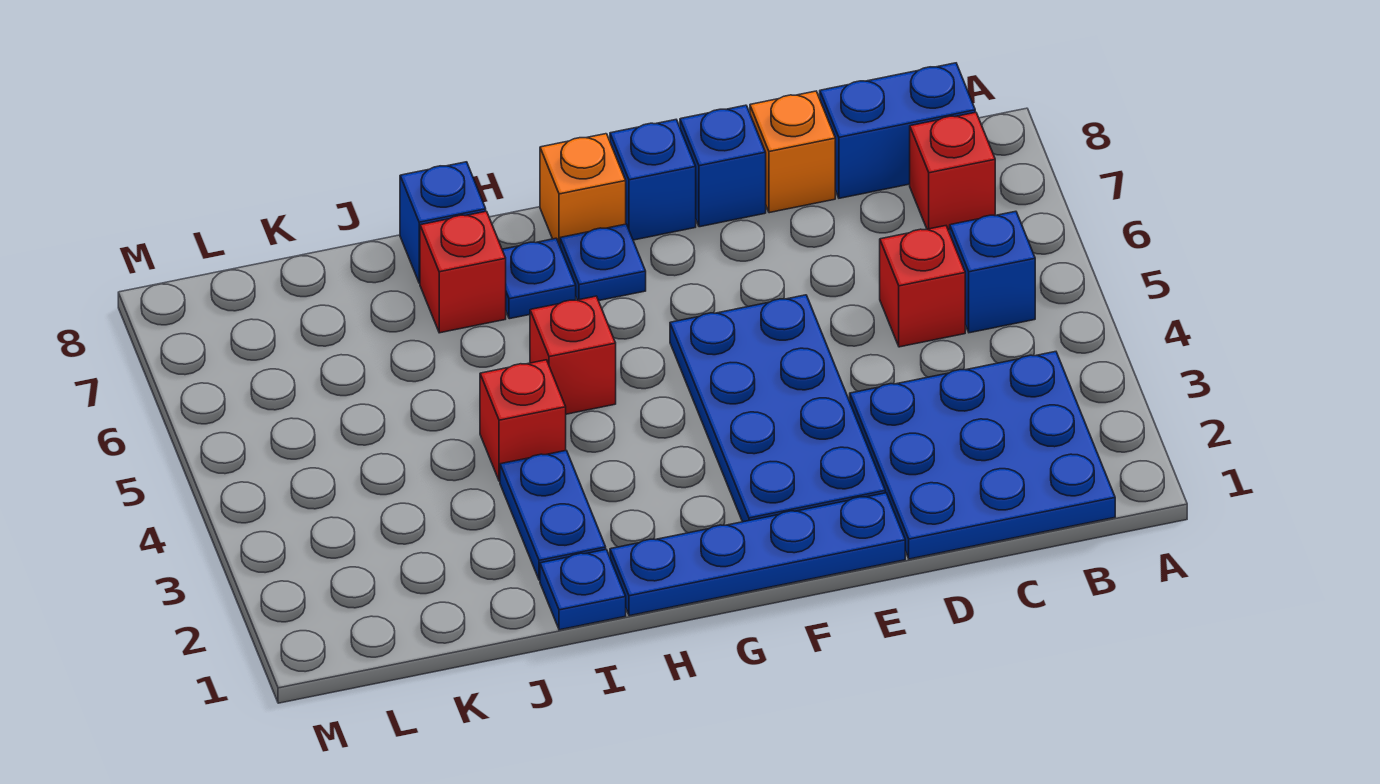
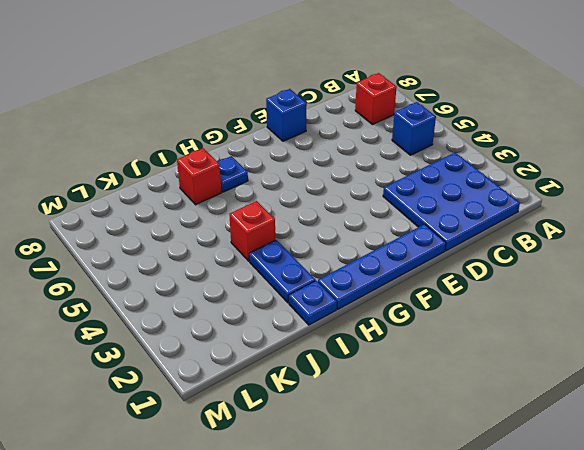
none -> blue 1x2 brick [820,63,975,198]
none -> red 1x1 brick [880,226,965,347]
none -> orange 1x1 brick [750,91,835,213]

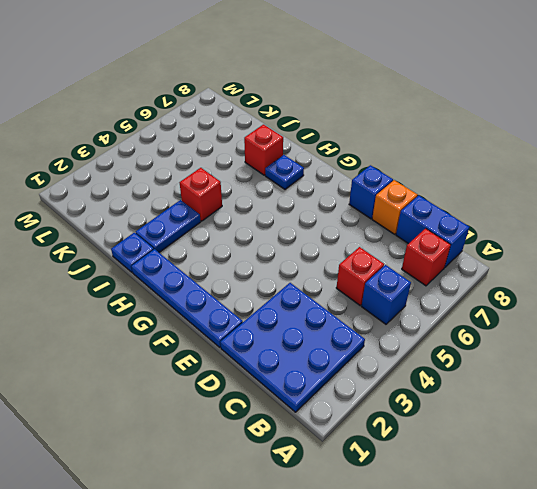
none -> blue 2x4 plate [670,295,885,522]
none -> blue 1x1 brick [610,120,696,240]
none -> blue 1x1 plate [560,224,646,301]

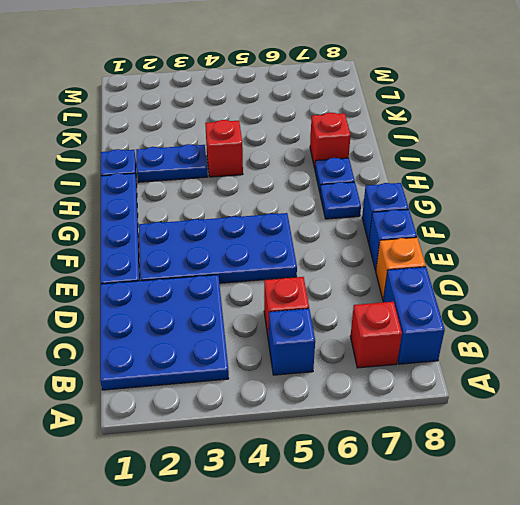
none -> orange 1x1 brick [540,134,626,245]
none -> red 1x1 brick [530,296,616,414]
none -> blue 1x1 brick [400,162,486,283]

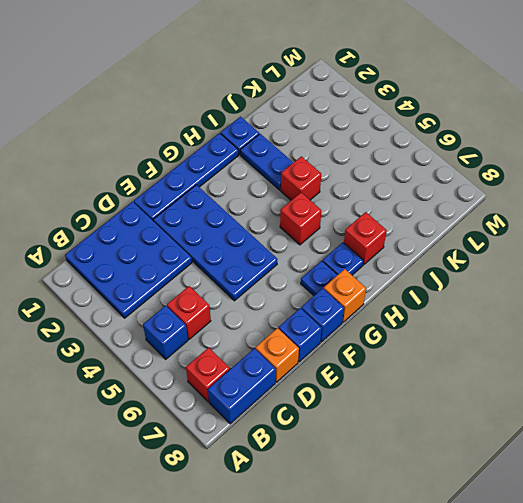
none -> blue 1x1 brick [400,162,486,283]

